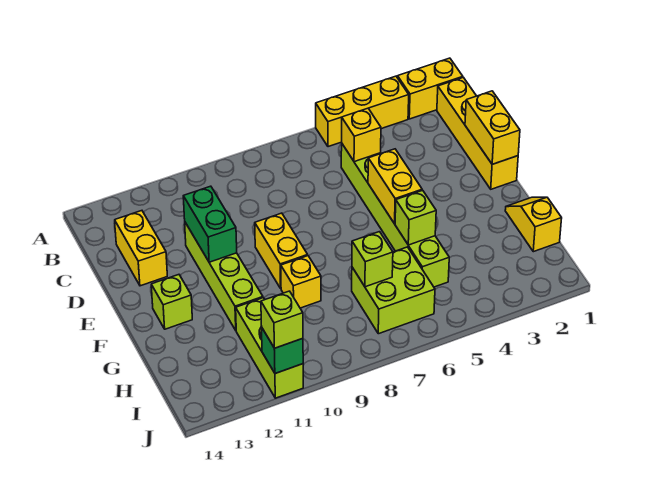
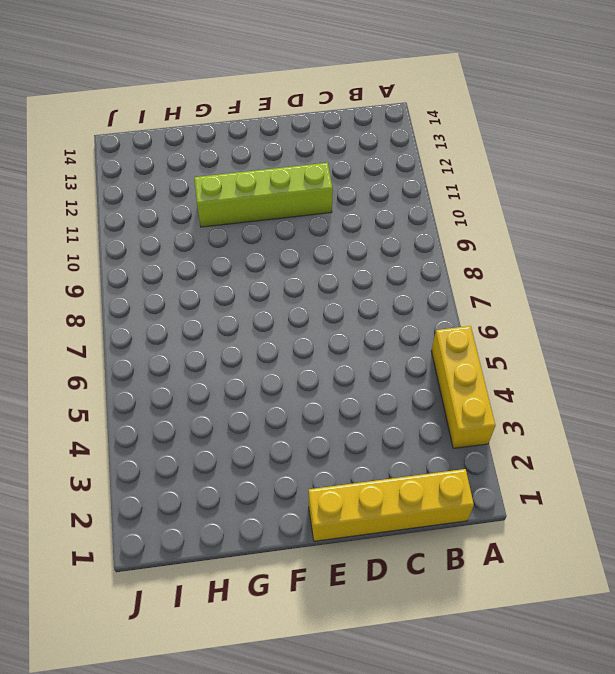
none -> yellow 1x2 brick [397,58,463,119]
none -> lime 1x6 brick [341,144,449,287]
none -> yellow 1x2 brick [115,211,167,286]

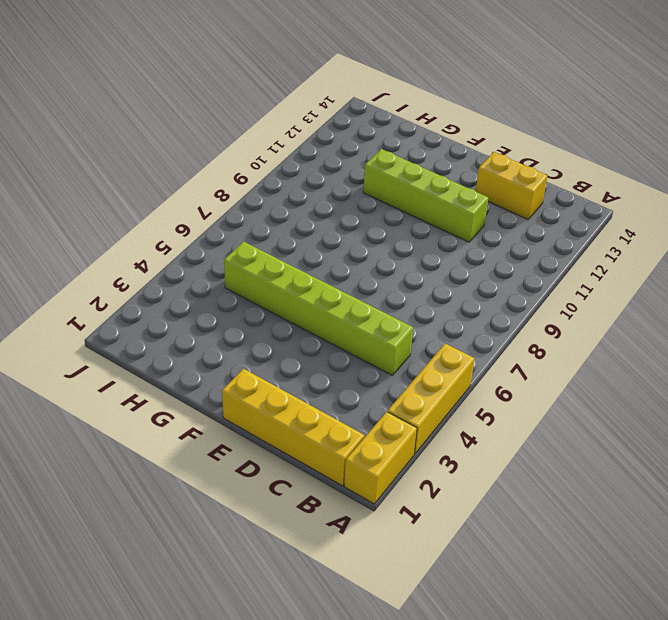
none -> yellow 1x2 brick [255,213,308,288]
none -> lime 1x1 brick [151,275,192,329]
none -> yellow 1x2 slope [505,197,562,252]

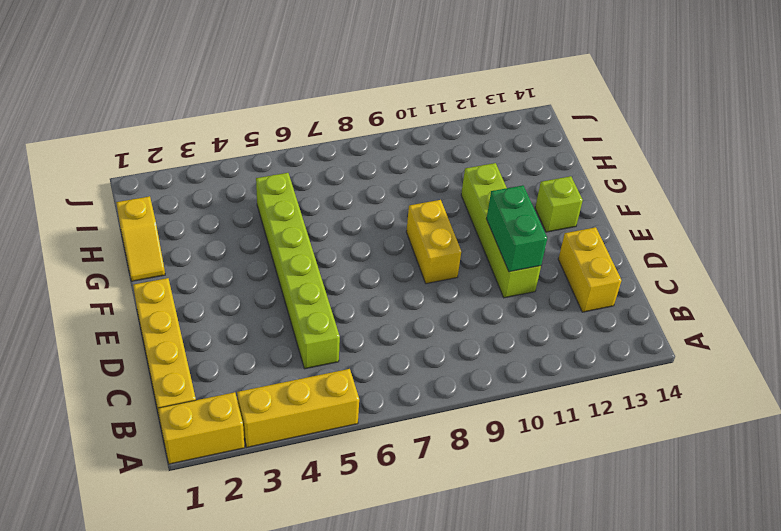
none -> yellow 1x1 brick [281,256,321,308]
none -> lime 2x2 brick [352,247,435,334]
none -> lime 1x3 brick [236,298,303,398]

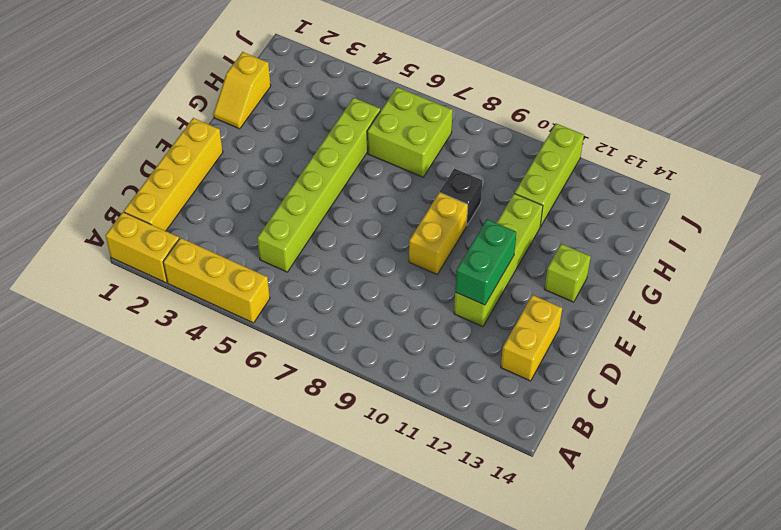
black 1x1 brick [440,169,482,226] -> yellow 1x1 brick [281,256,321,308]
none -> yellow 1x1 brick [342,108,381,162]
none -> yellow 1x2 brick [465,91,520,164]
none -> yellow 1x2 brick [368,149,422,224]

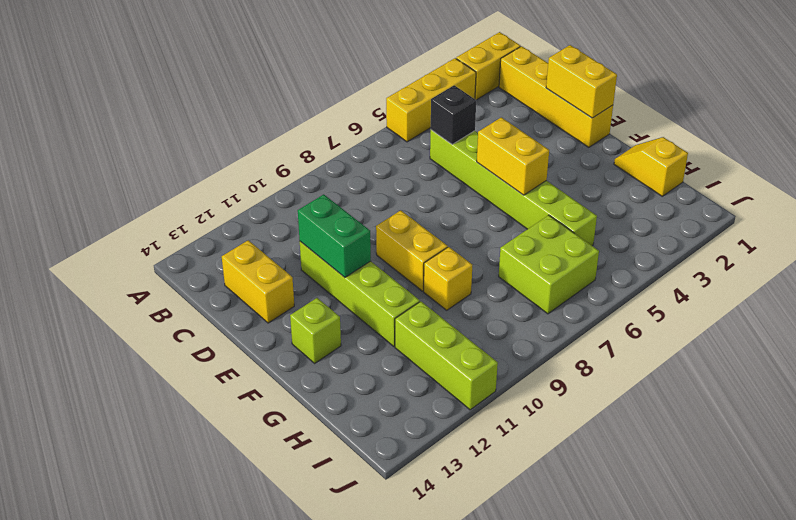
black 1x1 brick [431,85,476,144] -> yellow 1x1 brick [342,108,381,162]
none -> lime 1x1 brick [395,190,436,245]
none -> lime 1x1 brick [352,232,393,287]
none -> green 1x1 brick [262,328,303,374]

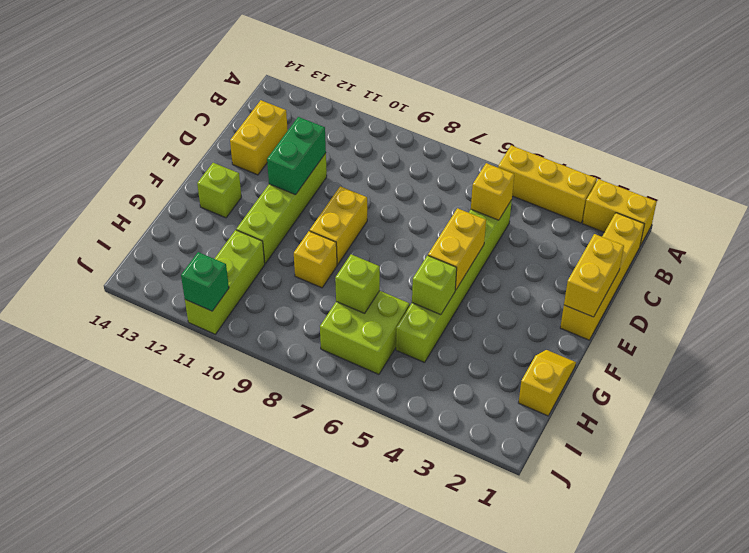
none -> lime 1x1 brick [261,291,303,348]

